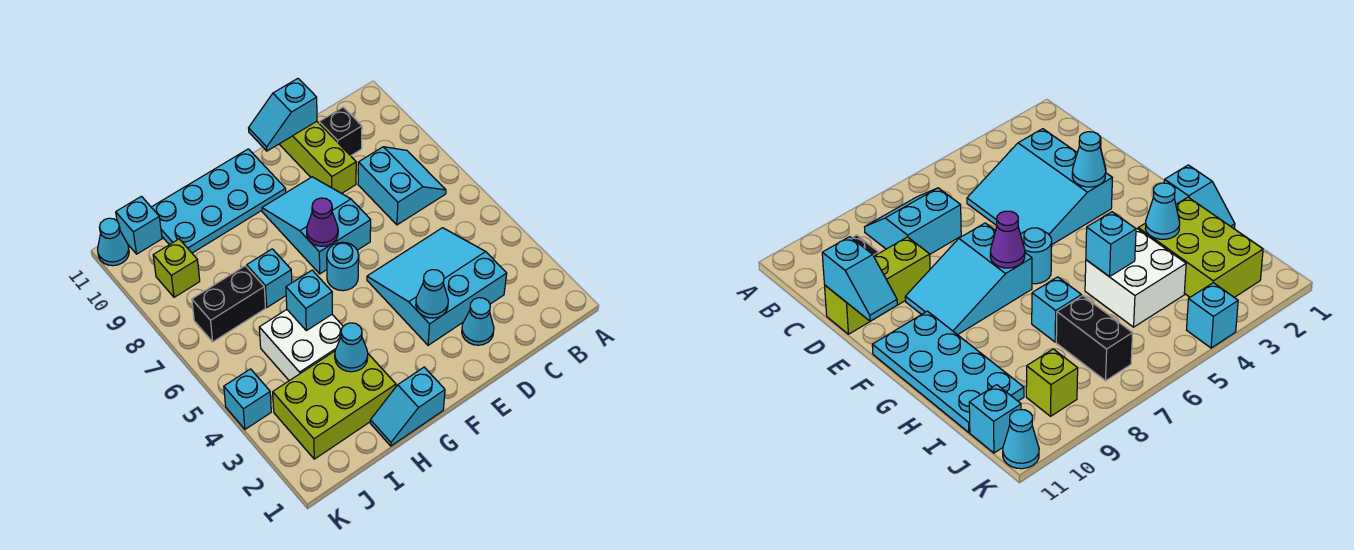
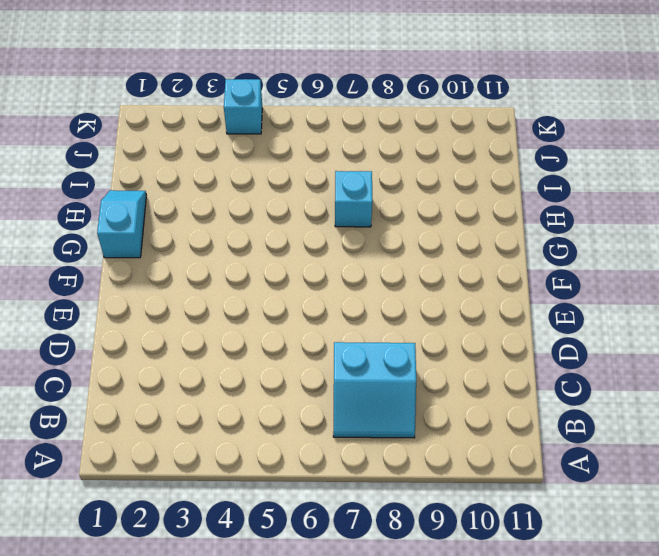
none -> cyan 3x3 slope [367,228,507,345]
none -> black 1x1 brick [319,107,362,156]
none -> cyan 1x1 cone [462,298,494,345]

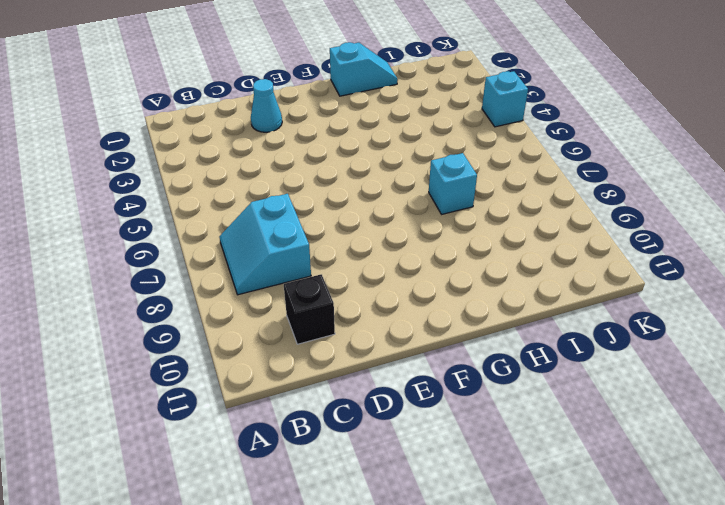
none -> cyan 3x3 slope [367,228,507,345]
none -> lime 1x3 brick [279,121,356,194]
none -> cyan 2x3 slope [262,177,371,274]

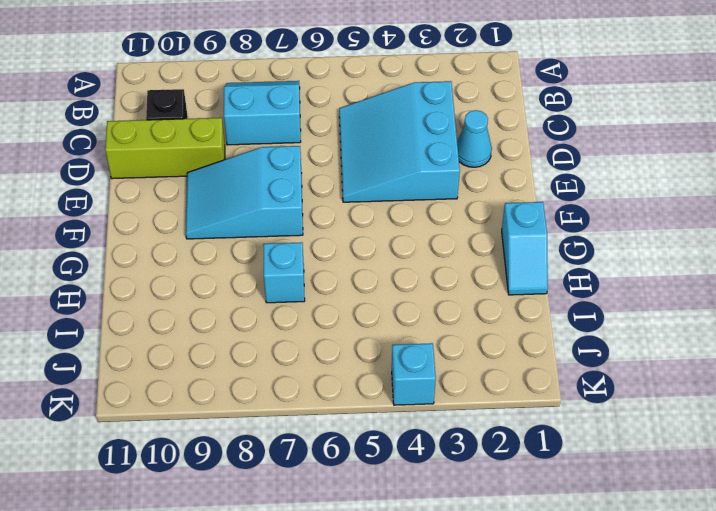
none -> cyan 1x1 round brick [327,242,359,291]
none -> cyan 2x4 plate [152,149,286,253]
none -> lime 2x3 brick [273,351,396,459]

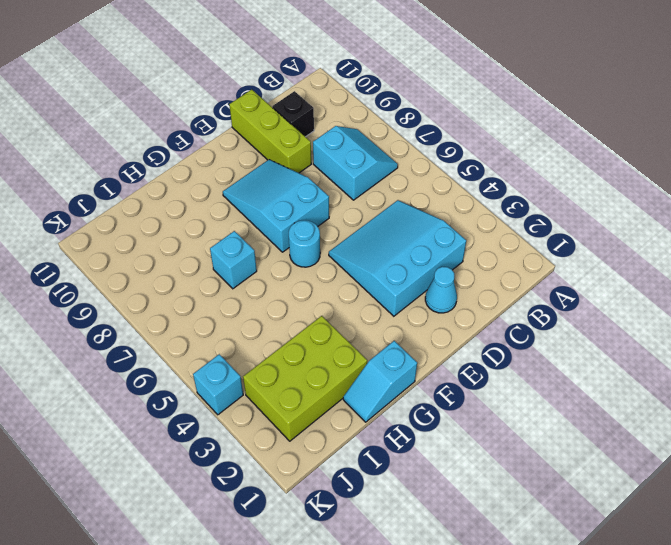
none -> cyan 2x4 plate [152,149,286,253]
none -> white 2x2 brick [259,310,343,381]
none -> black 1x2 brick [192,266,265,342]

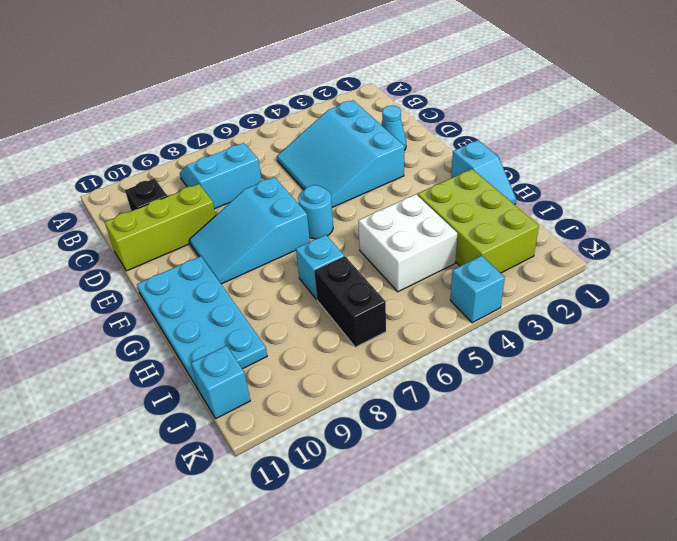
none -> lime 1x1 brick [153,239,200,297]
none -> cyan 1x1 cone [98,218,129,266]
none -> cyan 1x2 slope [249,79,317,151]

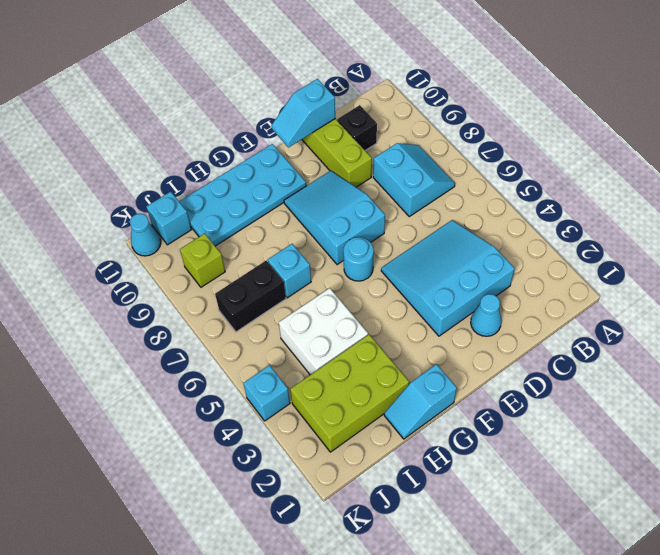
none -> cyan 1x1 cone [416,270,448,318]
none -> purple 1x1 cone [307,198,338,246]
none -> cyan 1x1 cone [335,323,368,372]

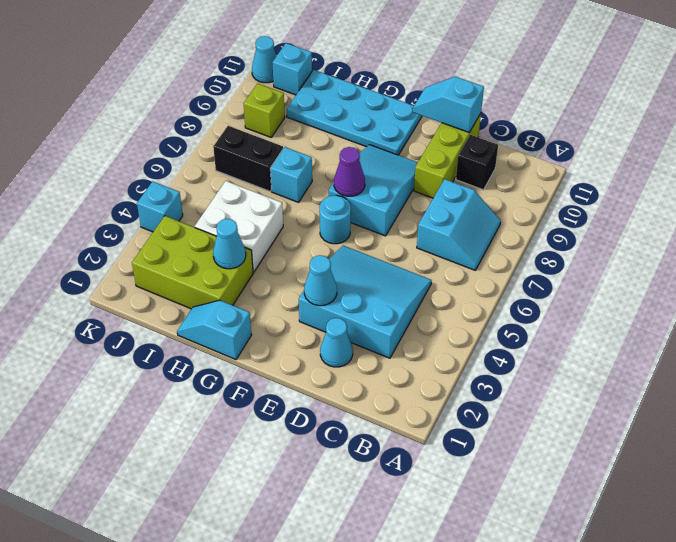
none -> cyan 1x1 brick [286,270,332,331]

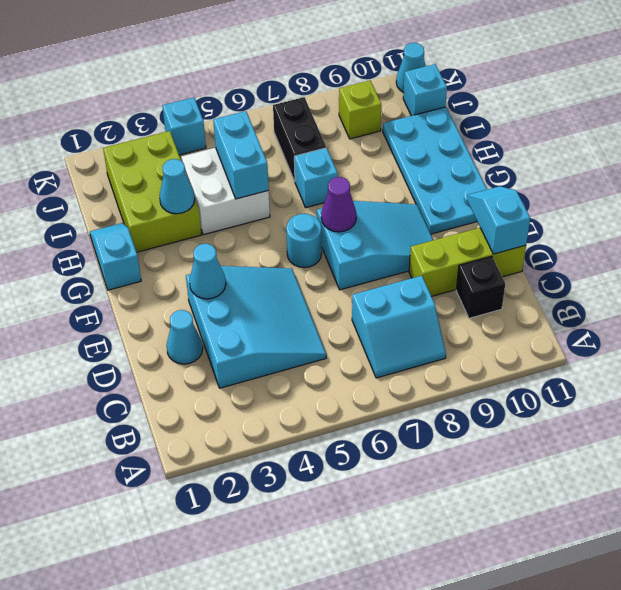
cyan 1x2 brick [213,111,269,199] -> cyan 1x1 brick [286,270,332,331]

